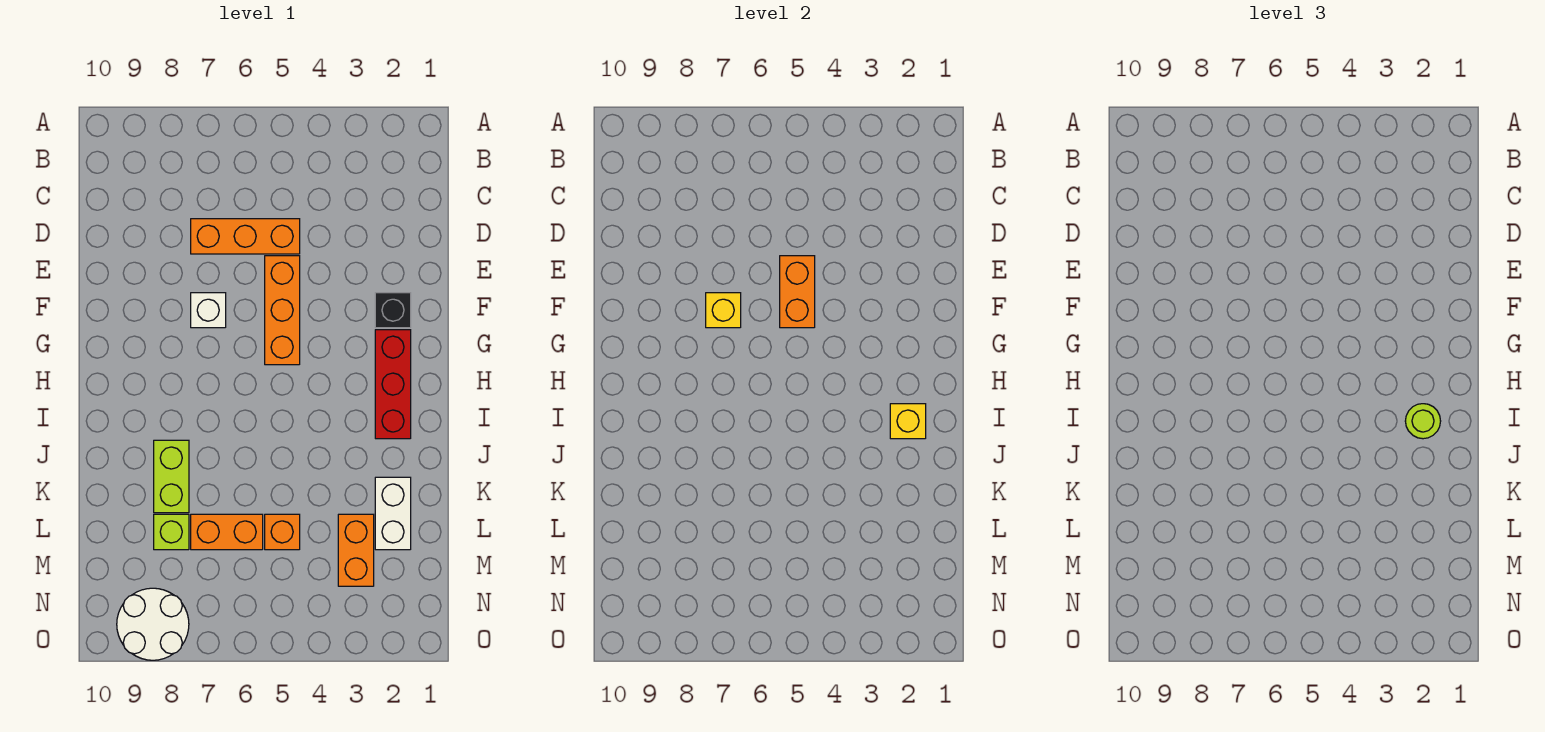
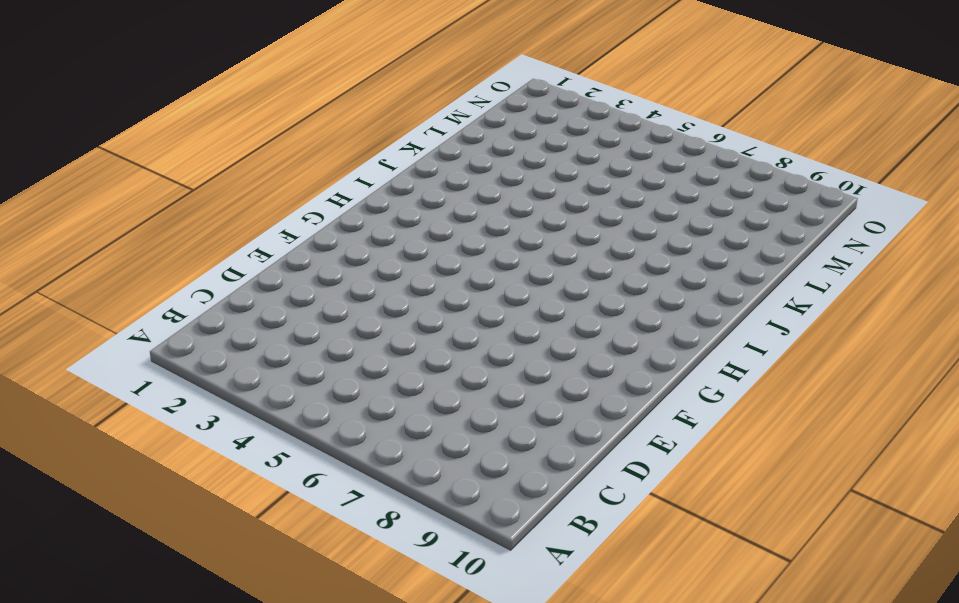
none -> orange 1x3 brick [191,219,300,254]
none -> orange 1x3 brick [265,256,300,365]
none -> black 1x1 brick [375,293,411,328]

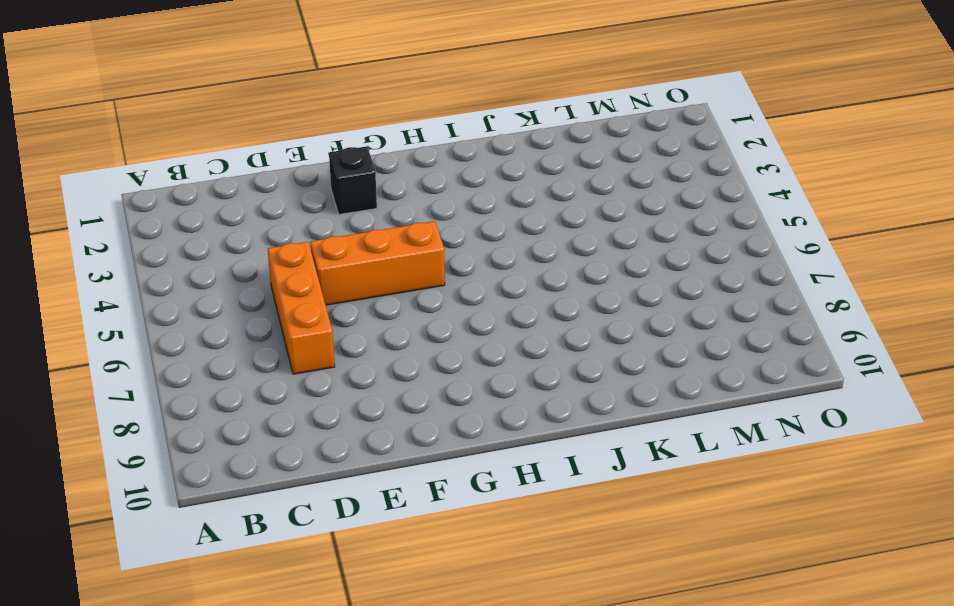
none -> white 1x1 brick [191,293,226,328]
none -> red 1x3 brick [375,330,411,439]
none -> lime 1x2 brick [154,440,189,513]

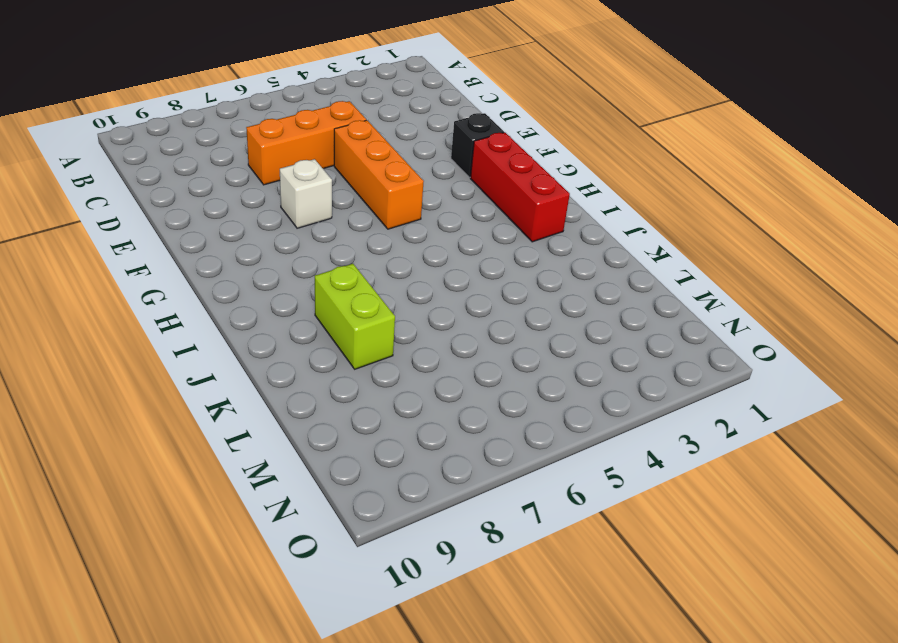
none -> white 1x2 brick [375,477,411,550]
none -> orange 1x2 brick [338,514,374,586]
none -> orange 1x1 brick [265,514,300,550]

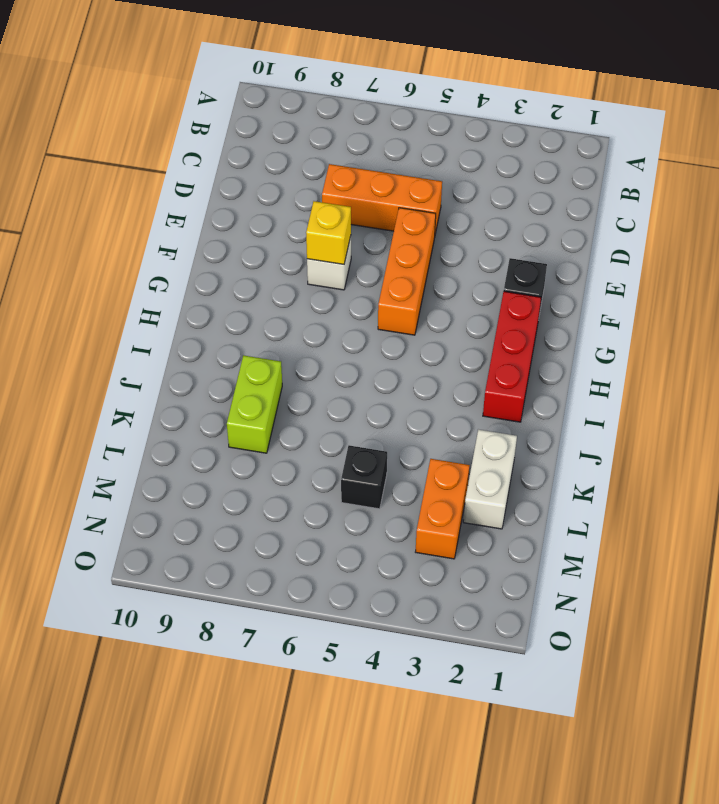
black 1x1 brick [341,445,387,509] -> orange 1x1 brick [265,514,300,550]
none -> orange 1x2 brick [191,514,263,550]
none -> lime 1x1 brick [154,514,189,550]
none -> white 2x2 round brick [117,588,189,660]

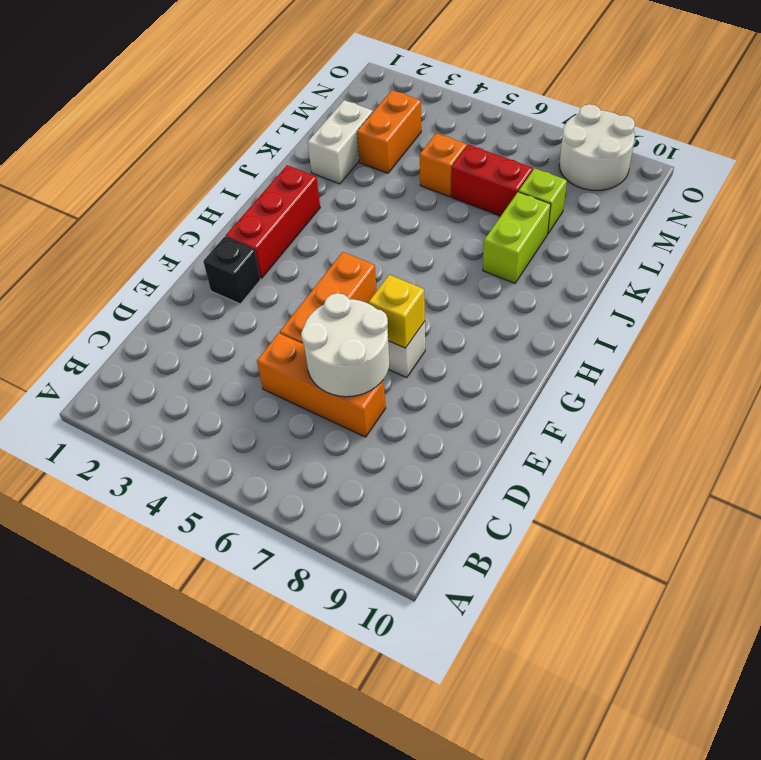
white 2x2 round brick [301,293,390,397] -> none
red 1x2 brick [452,145,533,216] -> orange 1x2 brick [191,514,263,550]
none -> orange 1x2 brick [780,256,815,328]
none -> yellow 1x1 brick [890,404,926,439]
none -> lime 1x1 round brick [1405,404,1441,439]

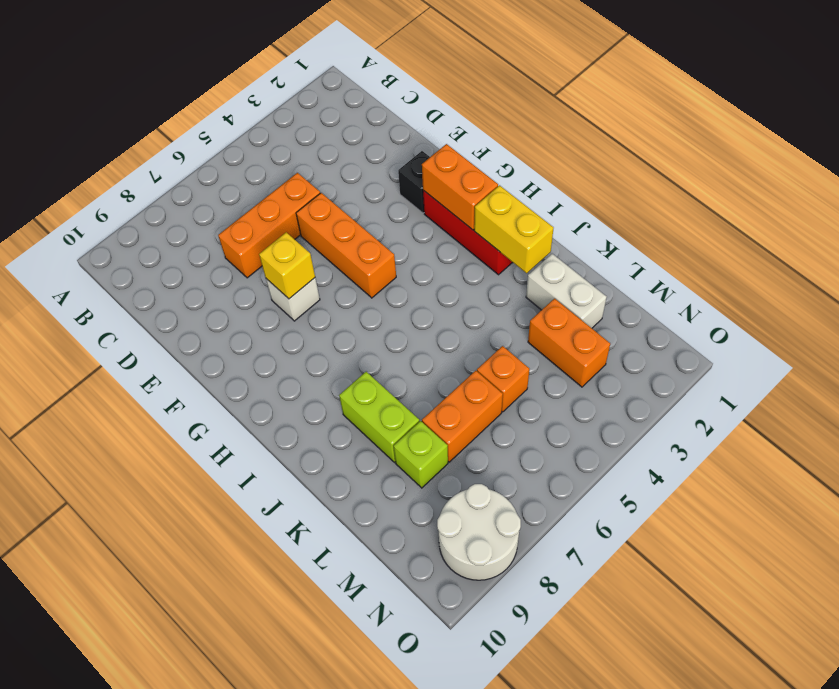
orange 1x2 brick [422,144,498,230] -> orange 1x2 brick moved to [780,256,815,328]
yellow 1x2 brick [474,185,553,273] -> yellow 1x1 brick [890,404,926,439]
none -> lime 1x1 round brick [1405,404,1441,439]

